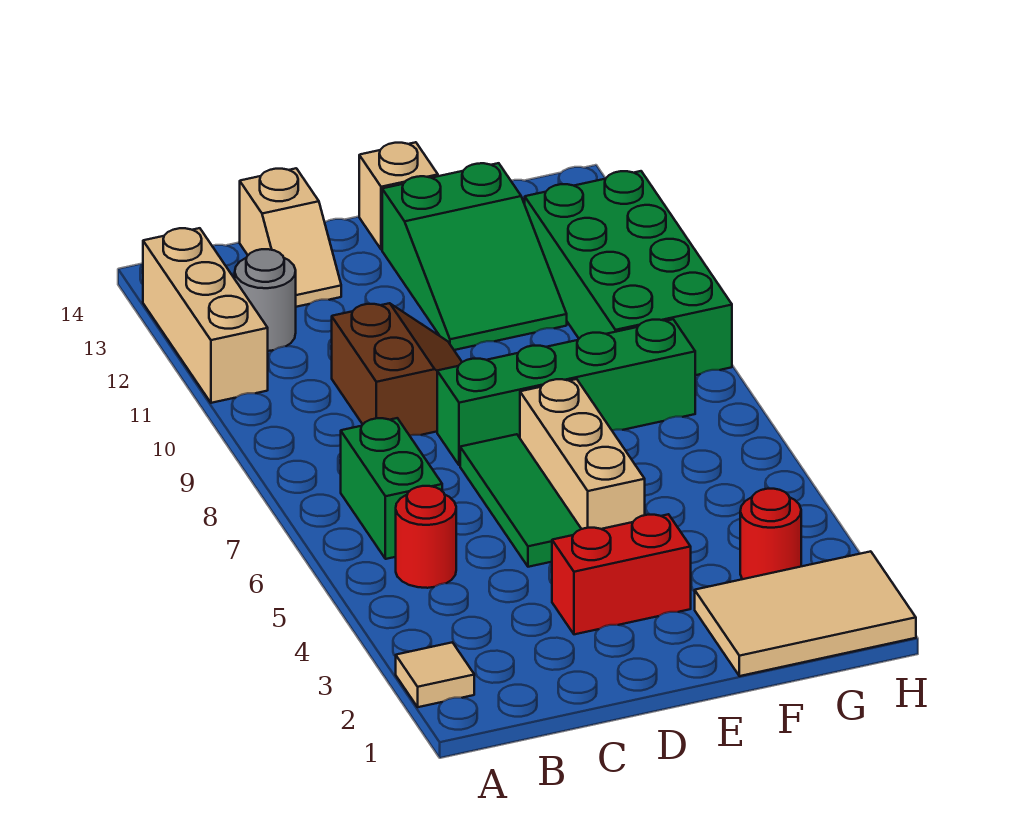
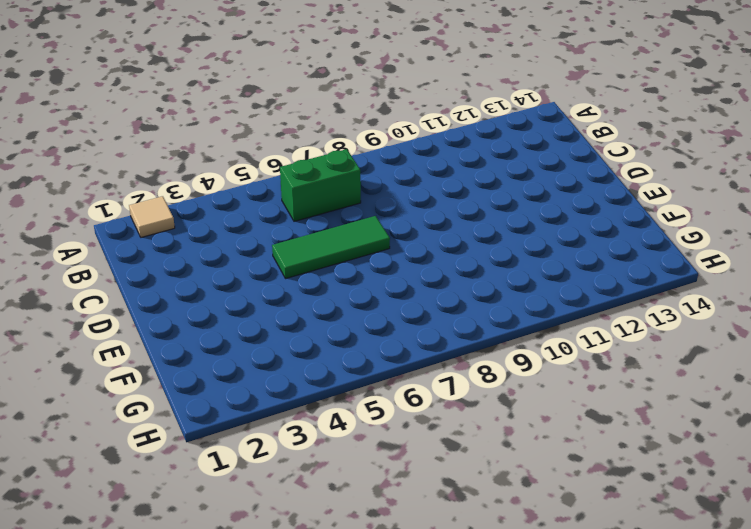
none -> tan 1x3 brick [143,228,268,403]
none -> red 1x1 round brick [396,486,456,588]
none -> grey 1x1 round brick [235,249,296,351]

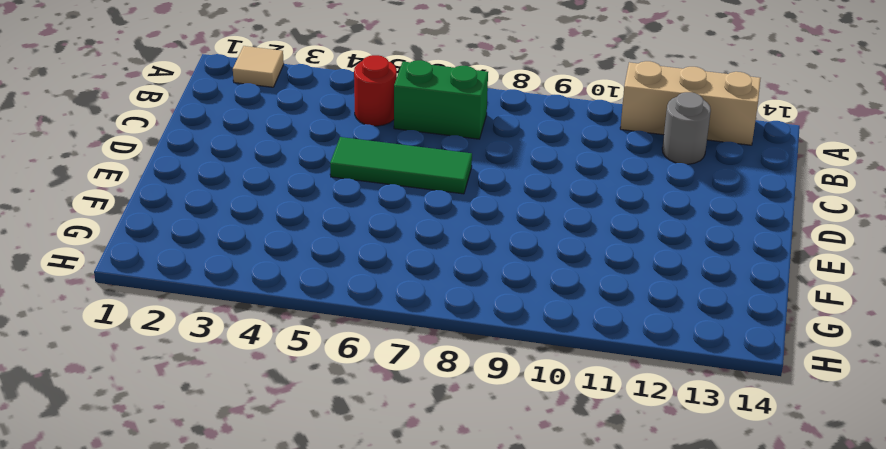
none -> brown 2x2 slope [332,303,462,436]
none -> tan 1x2 slope [240,168,341,307]
none -> red 1x2 brick [552,514,691,634]

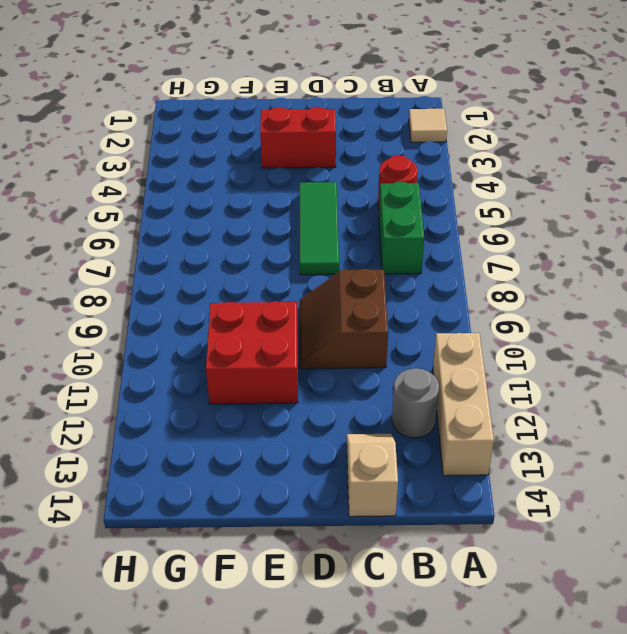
red 2x2 brick [206,301,298,404] -> green 2x3 slope [382,163,567,350]
none -> green 1x4 brick [437,319,695,465]
none -> tan 1x3 brick [520,379,645,529]
none -> tan 1x1 brick [359,142,438,249]

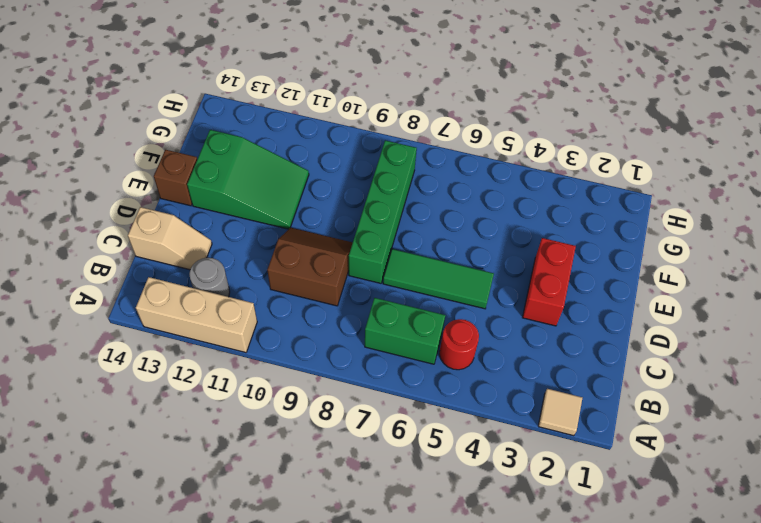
brown 1x1 brick [154,150,197,206] -> tan 1x1 brick [359,142,438,249]
none -> tan 1x3 brick [520,379,645,529]
none -> tan 2x3 tile [695,551,916,676]
none -> red 1x1 round brick [740,489,801,579]

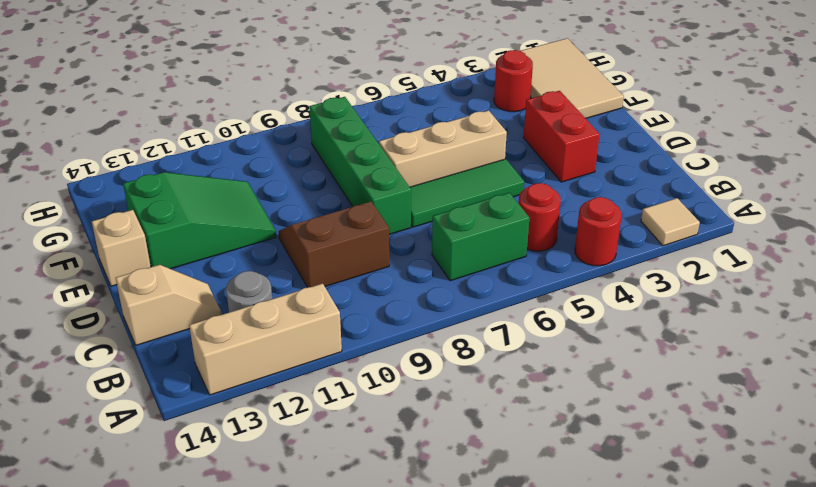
red 1x1 round brick [575,197,622,266] -> none
none -> green 2x4 brick [525,171,732,375]

